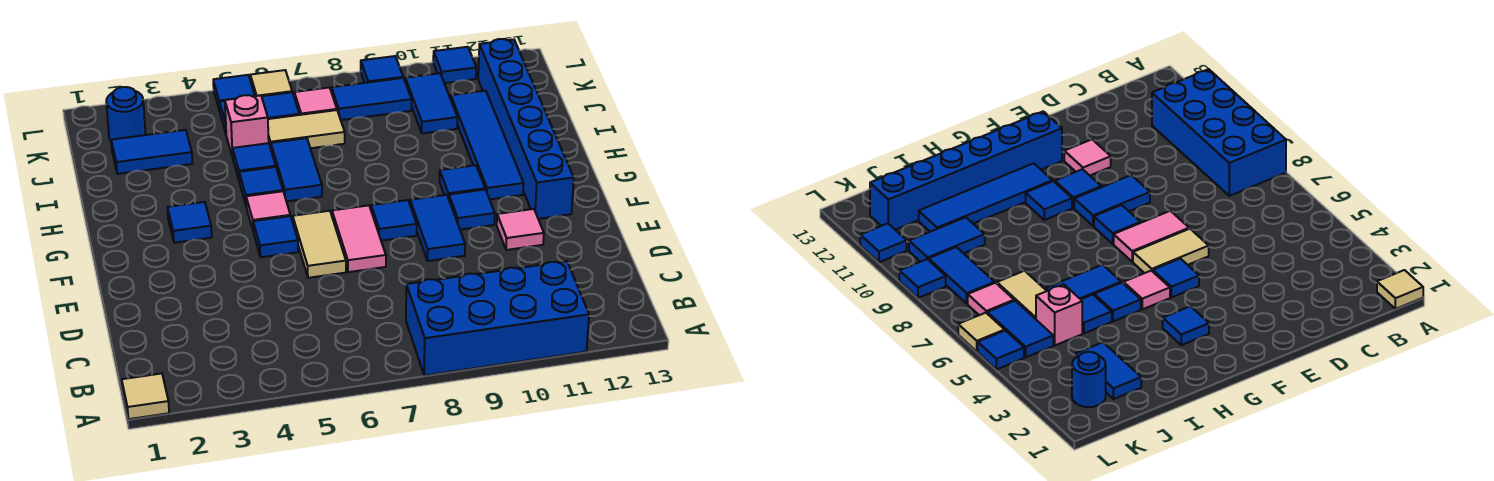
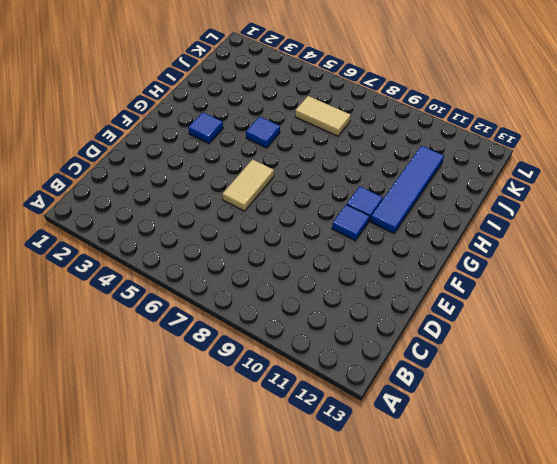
none -> tan 1x1 tile [122,374,169,419]
none -> blue 2x4 brick [406,261,589,376]
none -> pink 1x2 tile [332,205,386,272]

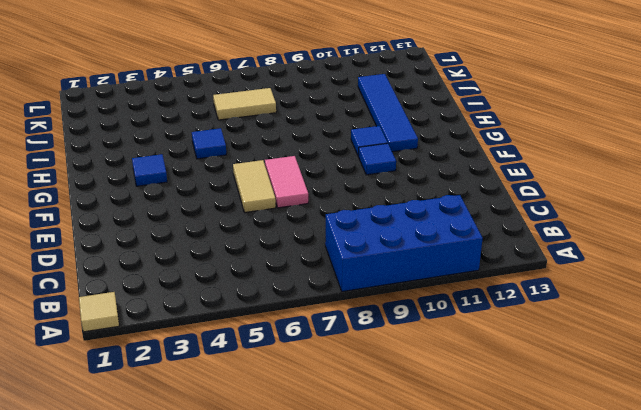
none -> blue 1x2 tile [410,195,465,261]
none -> pink 1x1 tile [497,209,544,250]
none -> blue 1x1 tile [253,216,298,257]

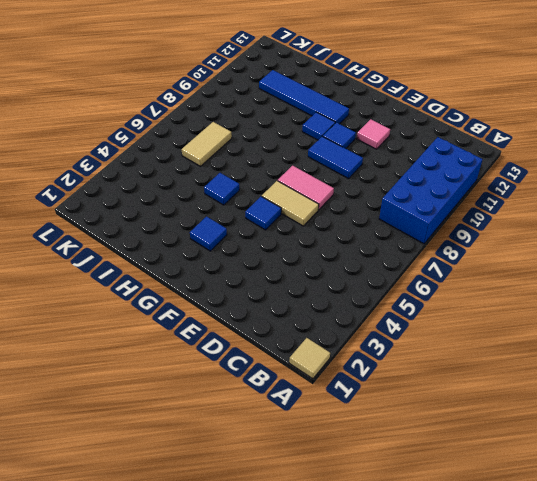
none -> blue 1x1 tile [371,200,417,241]
none -> blue 1x6 brick [478,39,574,219]
none -> pink 1x1 tile [246,191,290,229]

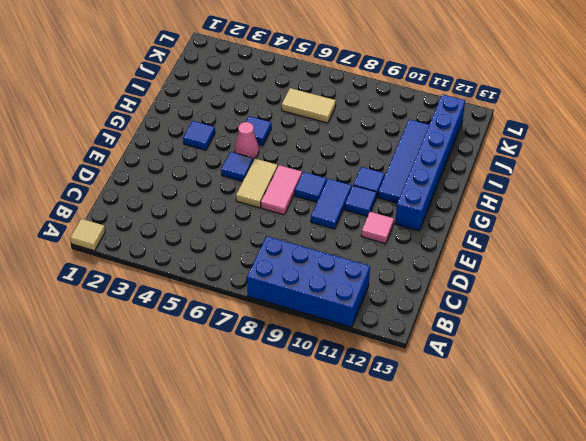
pink 1x1 cone [235,122,259,159] -> pink 1x1 tile [246,191,290,229]
none -> blue 1x2 tile [271,138,322,201]
none -> blue 1x1 tile [233,143,276,182]
none -> blue 1x2 tile [111,130,192,174]

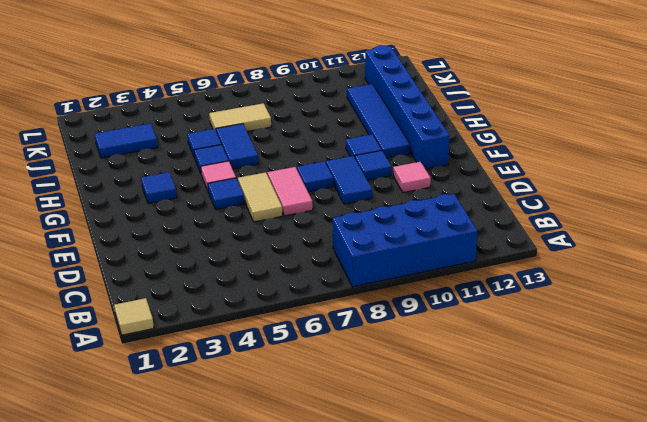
none -> pink 1x1 brick [225,95,269,158]
none -> blue 1x2 tile [405,73,457,133]
none -> blue 1x1 round brick [106,87,146,141]

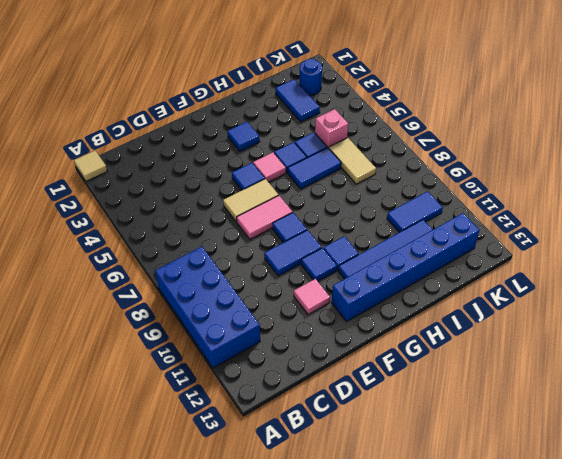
none -> blue 1x2 tile [219,92,299,133]
none -> pink 1x1 tile [294,88,337,115]
none -> blue 1x2 tile [332,78,412,120]

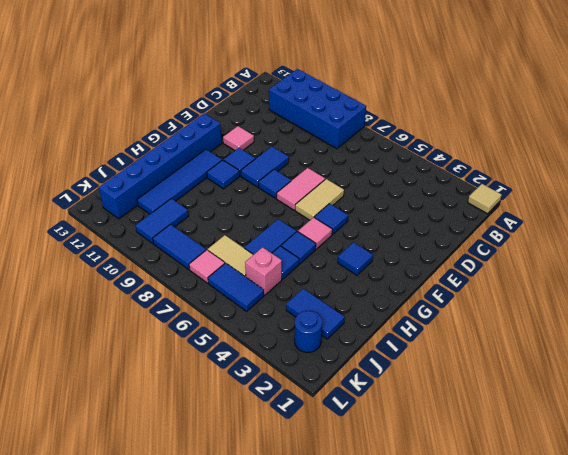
none -> blue 1x1 tile [213,75,255,111]
none -> tan 1x1 tile [250,70,292,96]
none -> blue 1x1 tile [361,56,403,83]

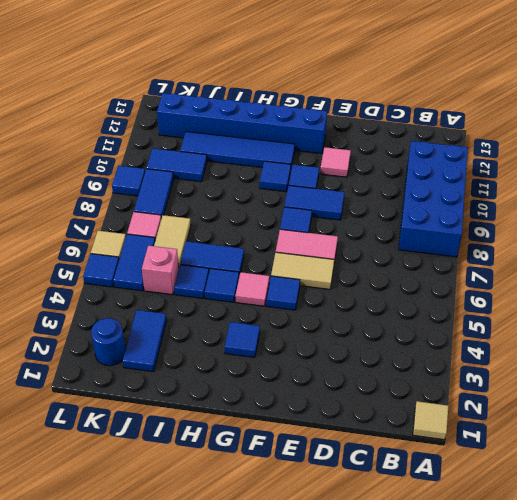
none -> blue 1x1 tile [433,47,476,83]

